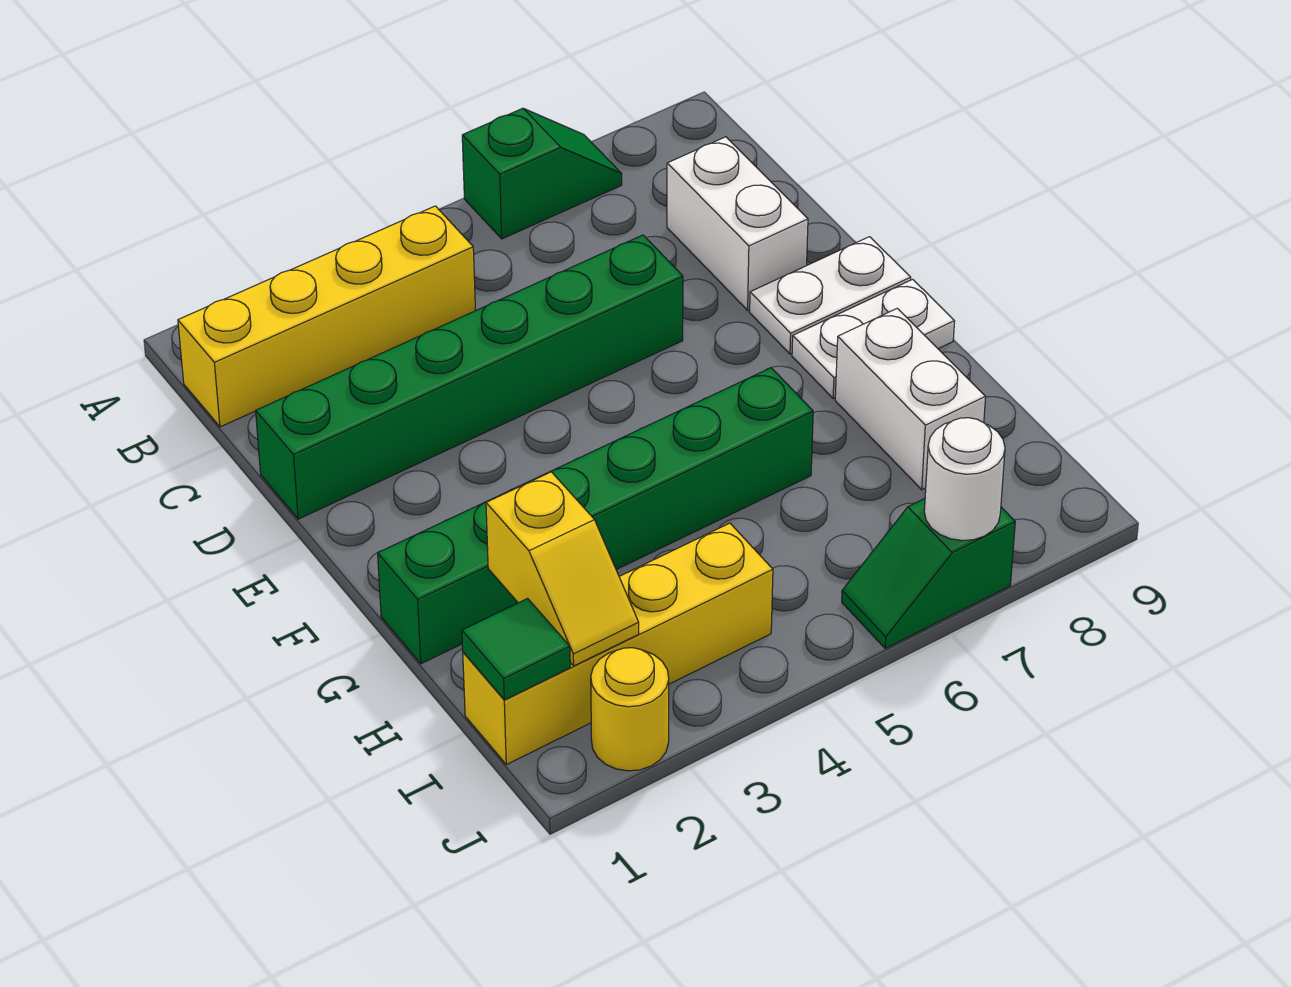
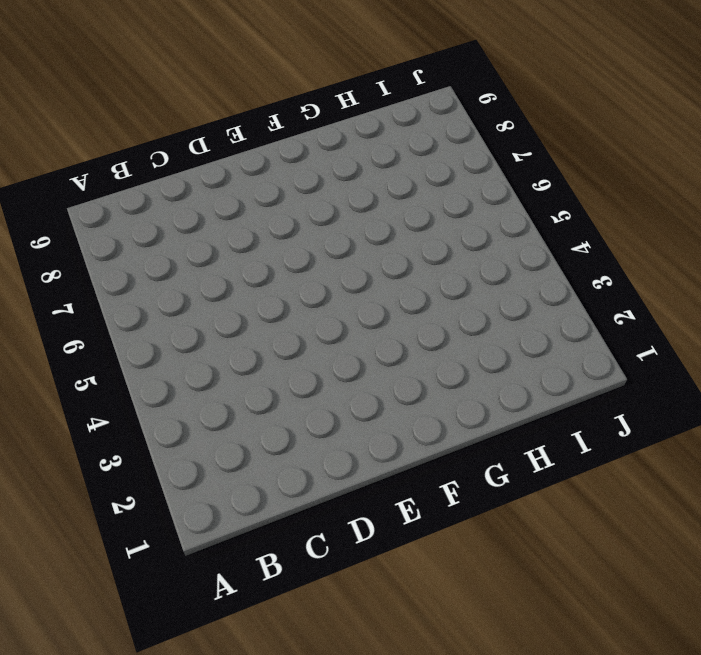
none -> green 1x2 slope [462,108,622,239]
none -> yellow 1x4 brick [178,206,476,427]
none -> white 1x2 brick [667,137,808,310]

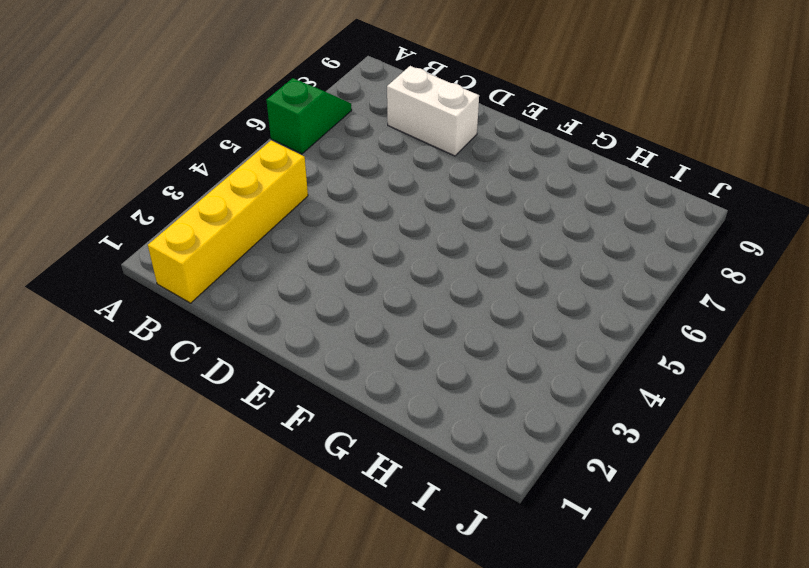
none -> green 1x6 brick [256,235,683,519]
none -> white 1x2 plate [750,237,911,354]
none -> white 1x2 plate [792,279,955,399]

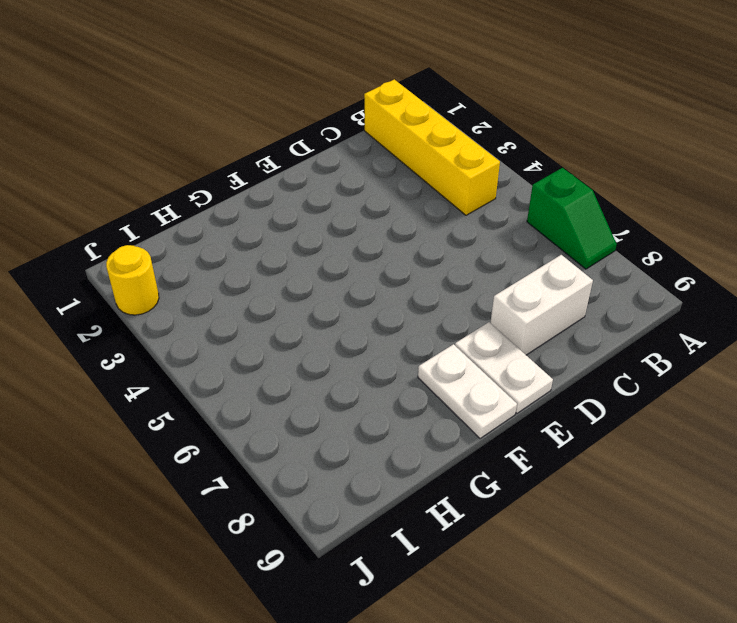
none -> green 1x6 brick [256,235,683,519]
none -> green 1x6 brick [378,368,813,664]
none -> white 1x2 brick [835,308,986,490]

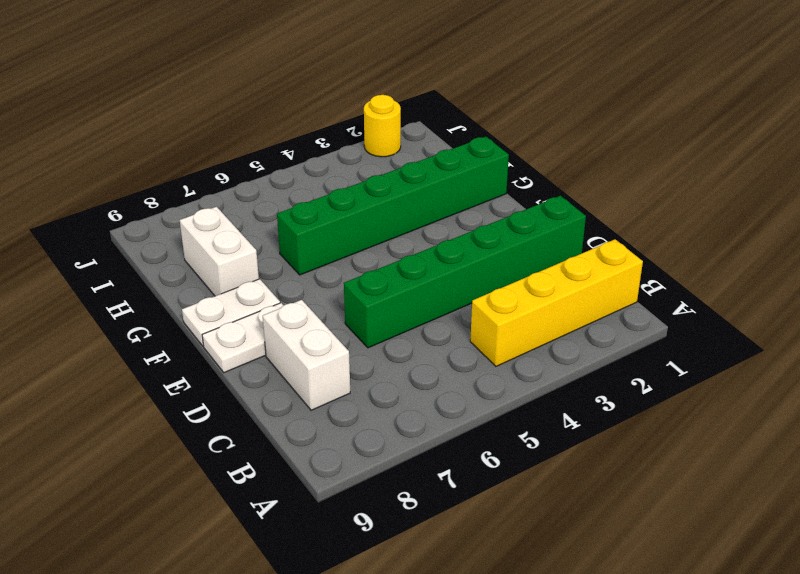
none -> green 1x2 slope [462,108,622,239]
none -> yellow 1x4 brick [463,523,773,765]
none -> green 1x2 slope [842,499,1015,649]

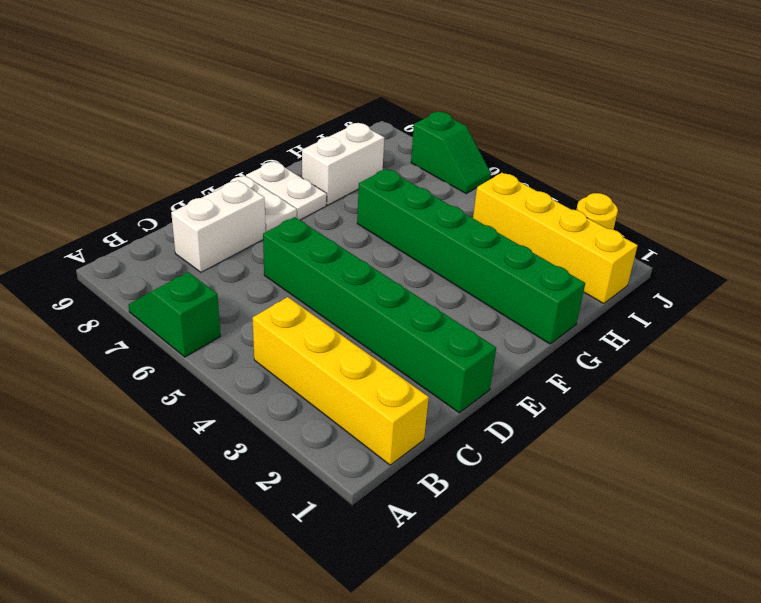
none -> yellow 1x2 slope [486,472,639,666]
none -> green 1x1 tile [462,599,570,700]
none -> white 1x1 round brick [924,418,1005,541]

